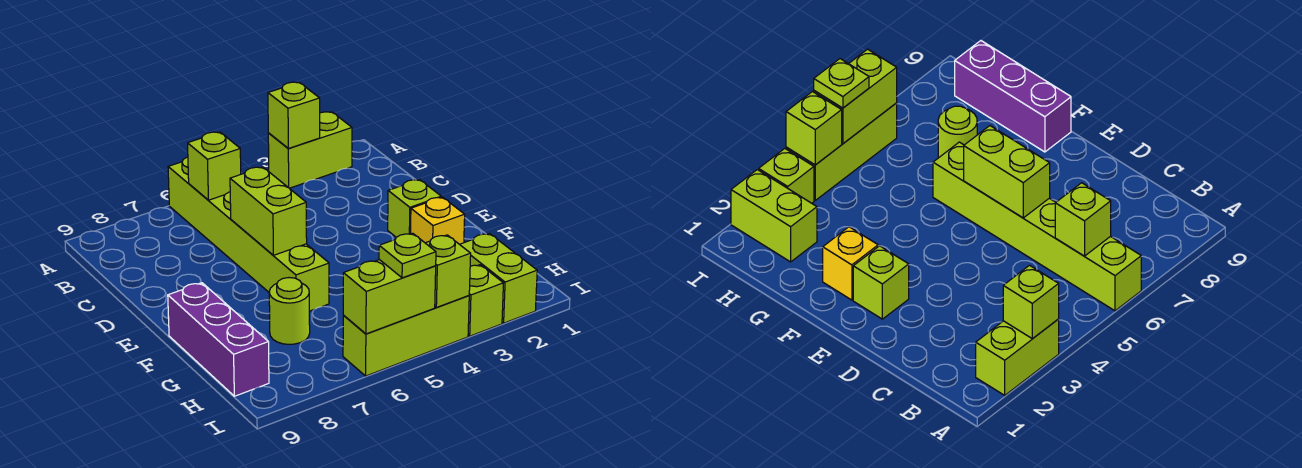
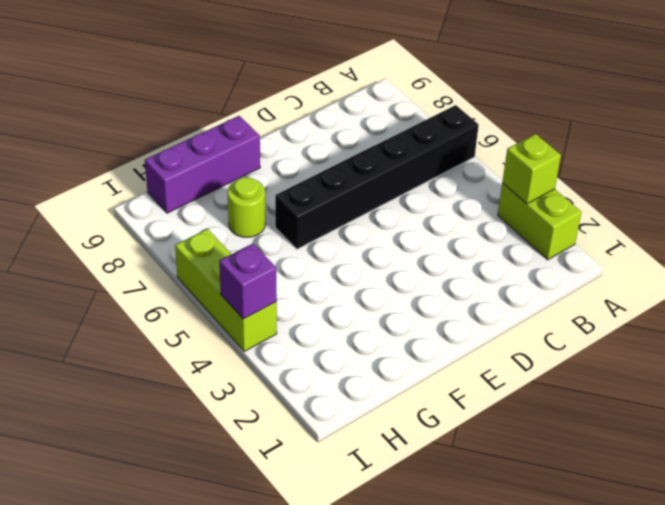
black 1x6 brick [275,105,479,249] -> lime 1x6 brick [168,157,329,311]
purple 1x1 brick [219,243,277,319] -> lime 1x1 brick [426,235,471,307]
none -> lime 1x1 brick [388,180,441,237]
none -> yellow 1x1 brick [410,197,465,244]
none -> lime 1x2 brick [460,234,537,323]

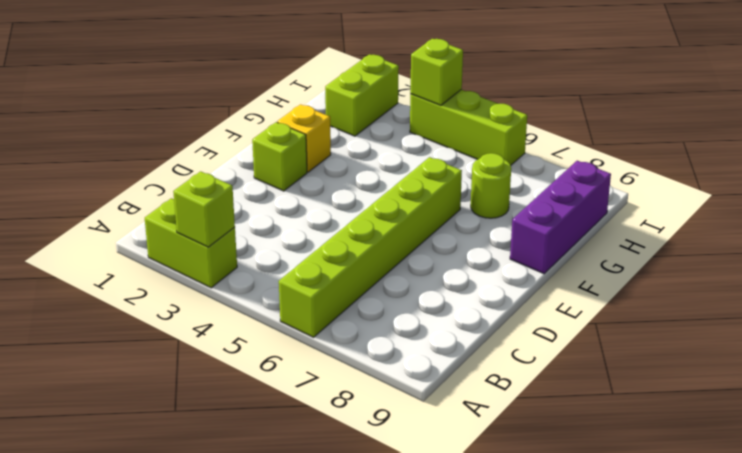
none -> lime 1x1 brick [468,265,503,336]
none -> lime 1x1 brick [188,132,241,200]
none -> lime 1x2 brick [230,167,307,255]

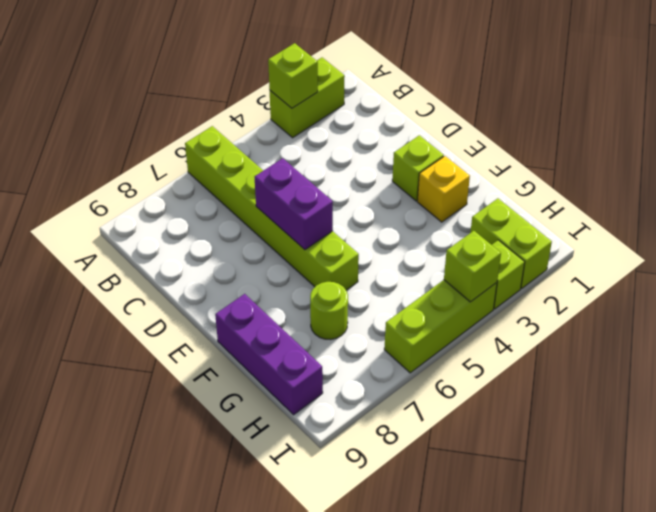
purple 1x2 brick [255,158,333,250] -> lime 1x2 brick [230,167,307,255]
none -> lime 1x1 brick [188,132,241,200]
none -> lime 1x2 brick [343,260,436,334]
none -> lime 1x1 plate [379,233,436,278]

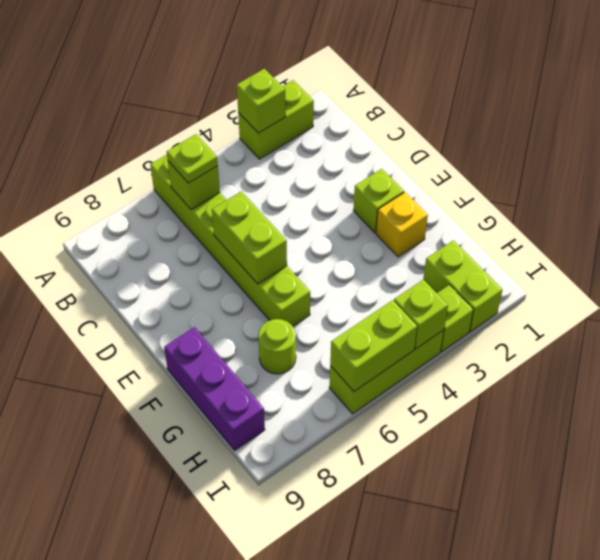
lime 1x1 plate [167,134,218,183] -> lime 1x1 plate moved to [379,233,436,278]

